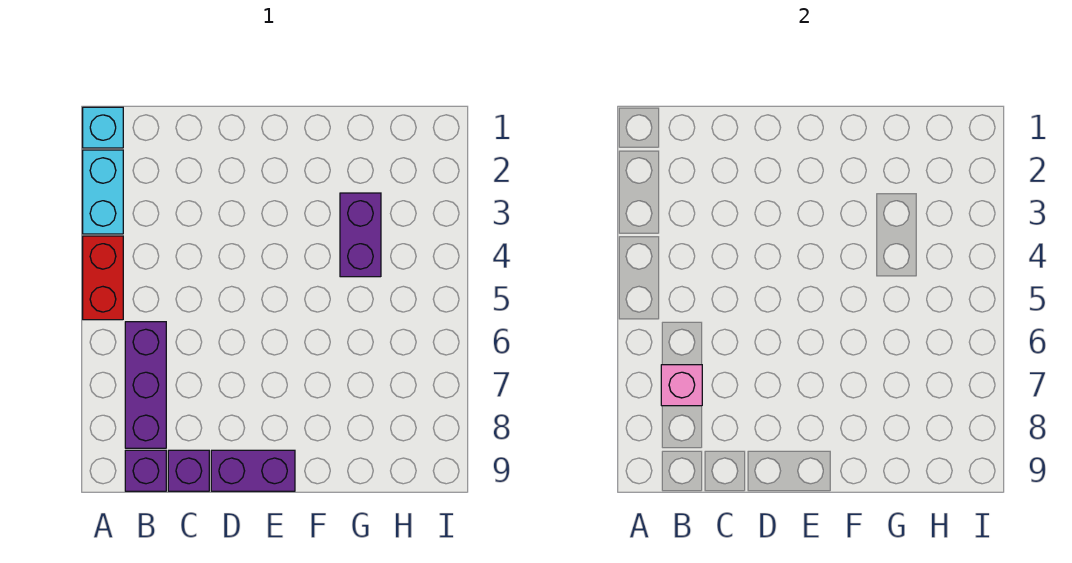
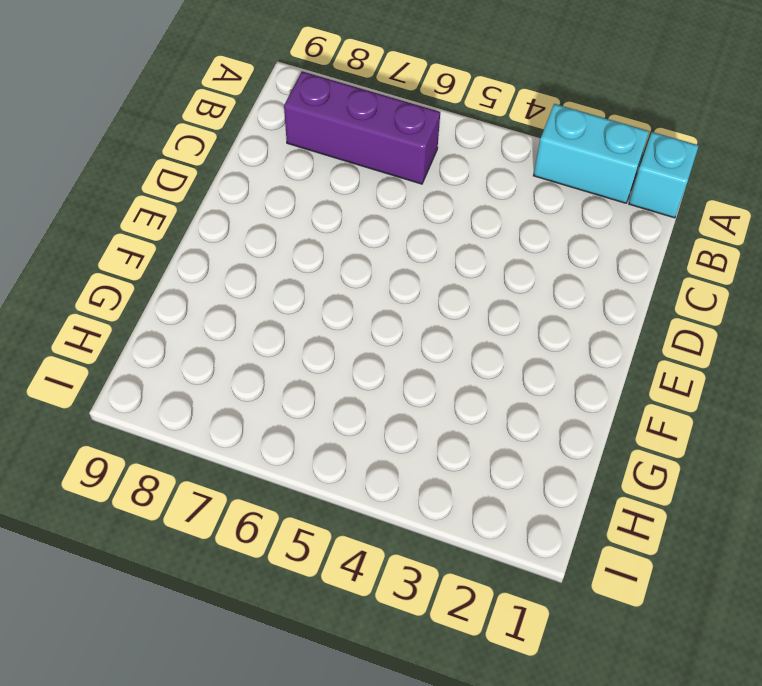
none -> red 1x2 brick [83,236,123,320]
none -> purple 1x1 brick [125,450,166,491]

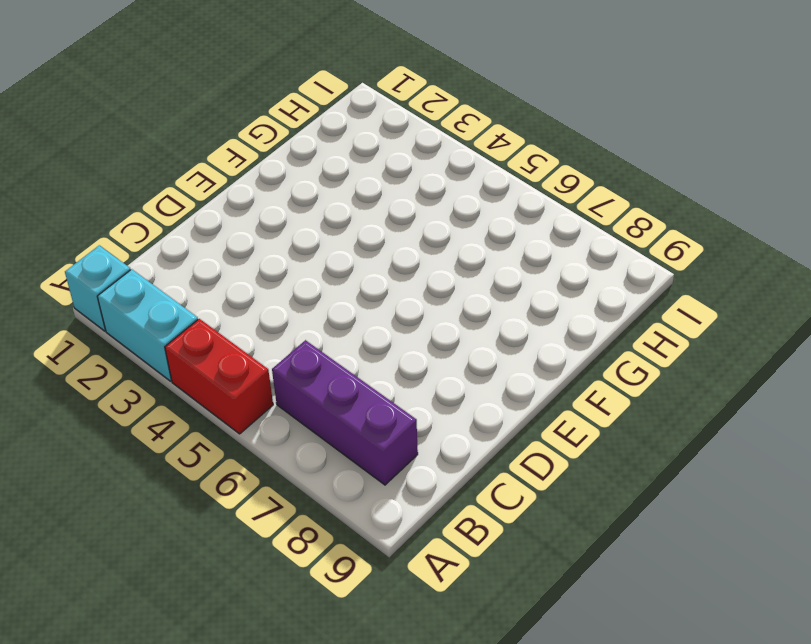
none -> purple 1x1 brick [125,450,166,491]
none -> purple 1x1 brick [168,450,209,491]

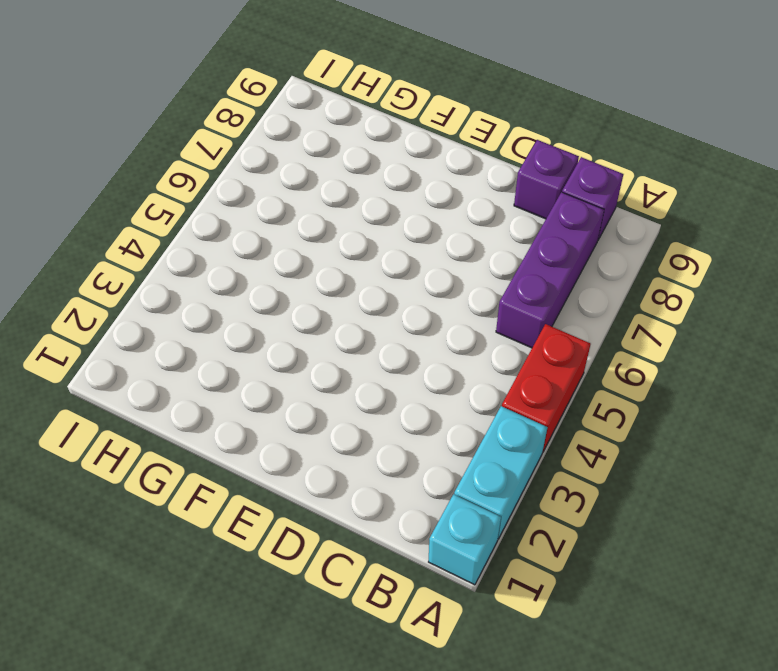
none -> purple 1x2 brick [211,450,295,491]
none -> purple 1x2 brick [340,193,381,277]

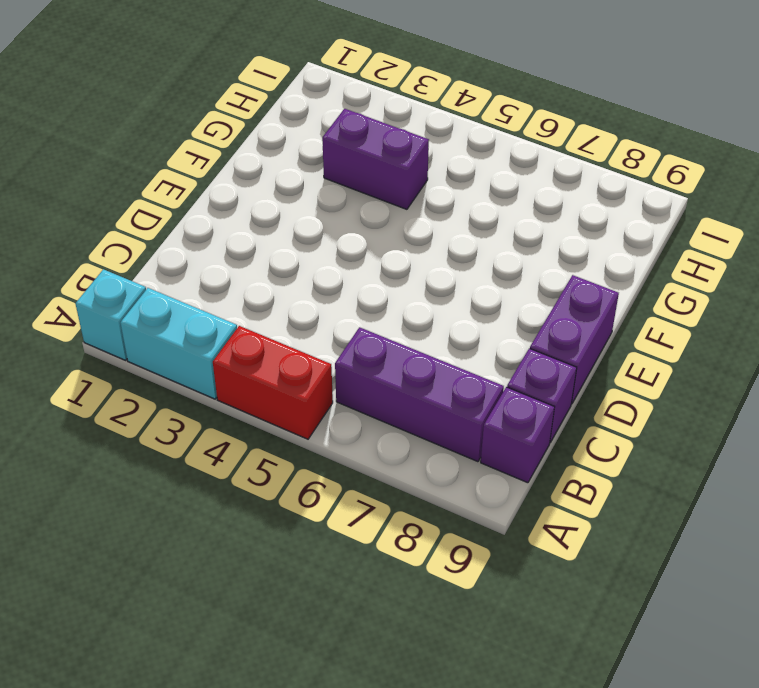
none -> pink 1x1 brick [661,365,702,406]

